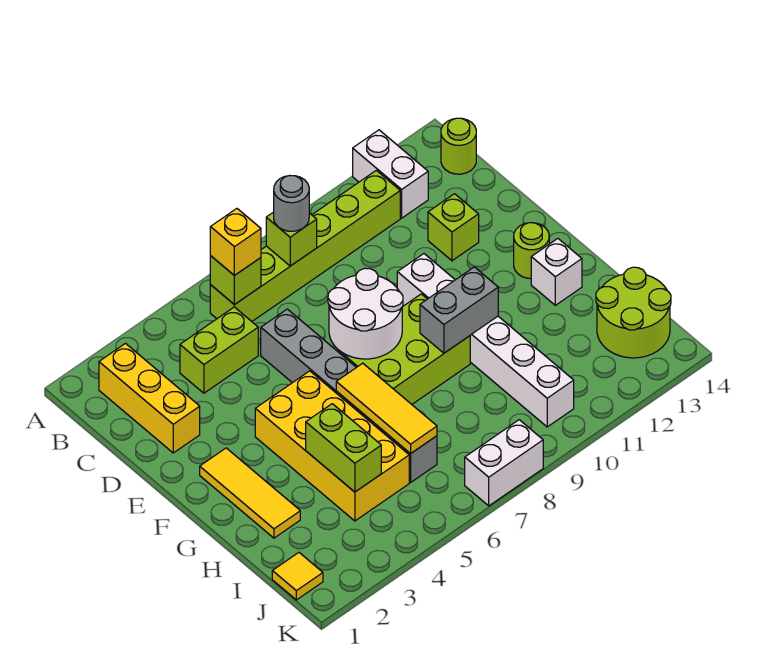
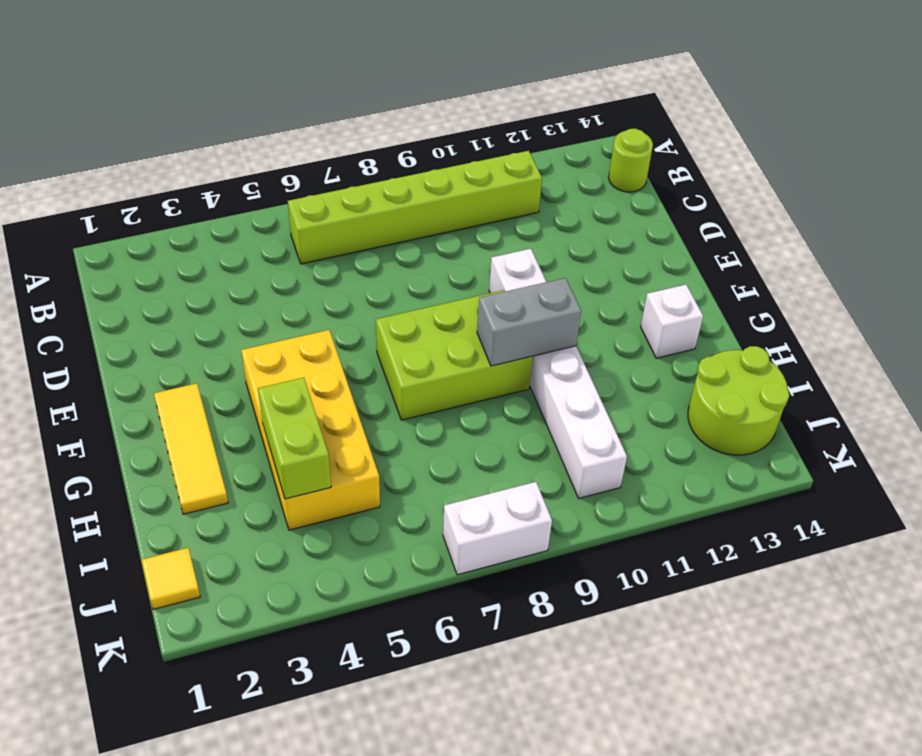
none -> white 1x2 brick [353,130,428,218]
none -> yellow 1x3 brick [99,344,200,453]
none -> lime 1x2 brick [180,307,258,393]

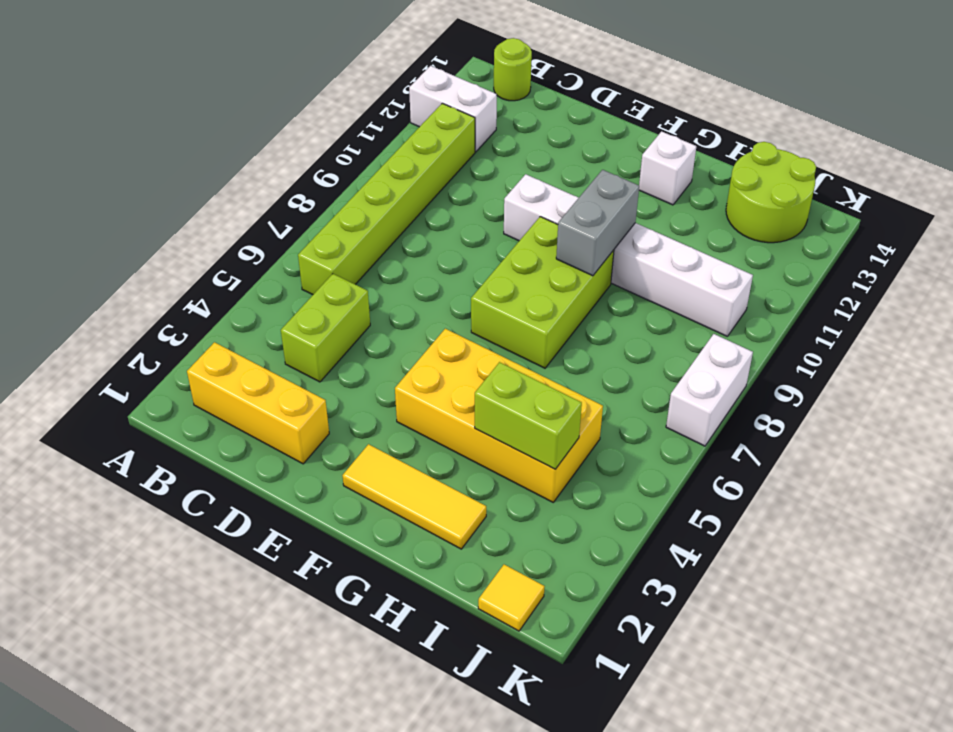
none -> grey 1x6 brick [261,309,437,482]
none -> lime 1x1 brick [428,194,479,261]
none -> lime 1x1 round brick [514,223,549,279]

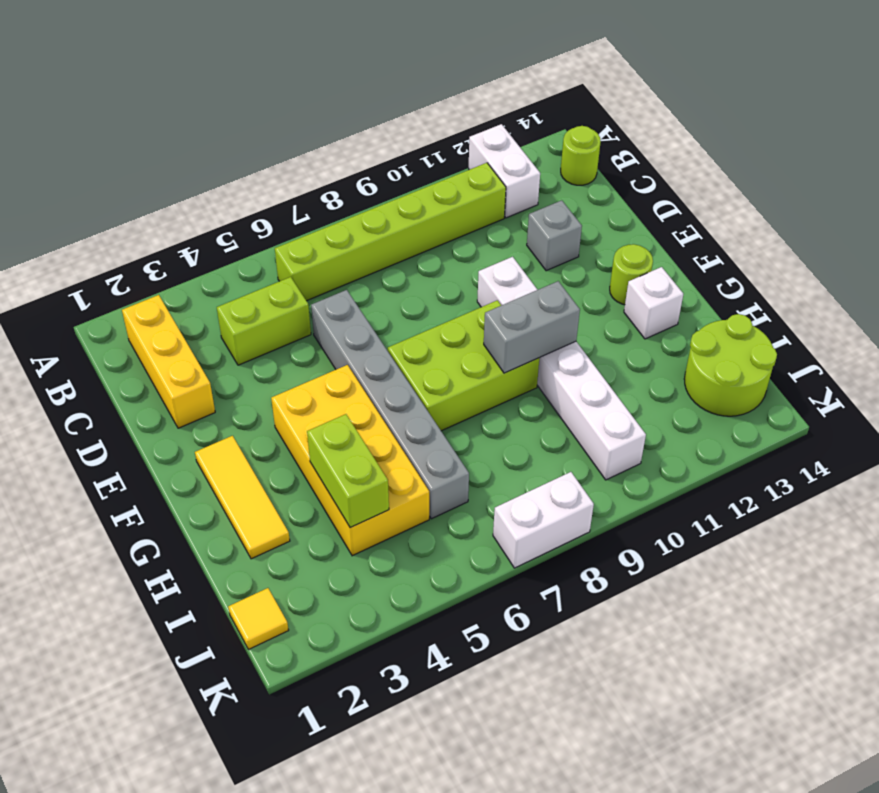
grey 1x1 brick [527,200,582,271] -> lime 1x1 brick [428,194,479,261]
none -> lime 1x1 brick [210,256,261,305]
none -> lime 1x1 brick [266,212,317,266]
none -> white 2x2 round brick [328,268,403,359]

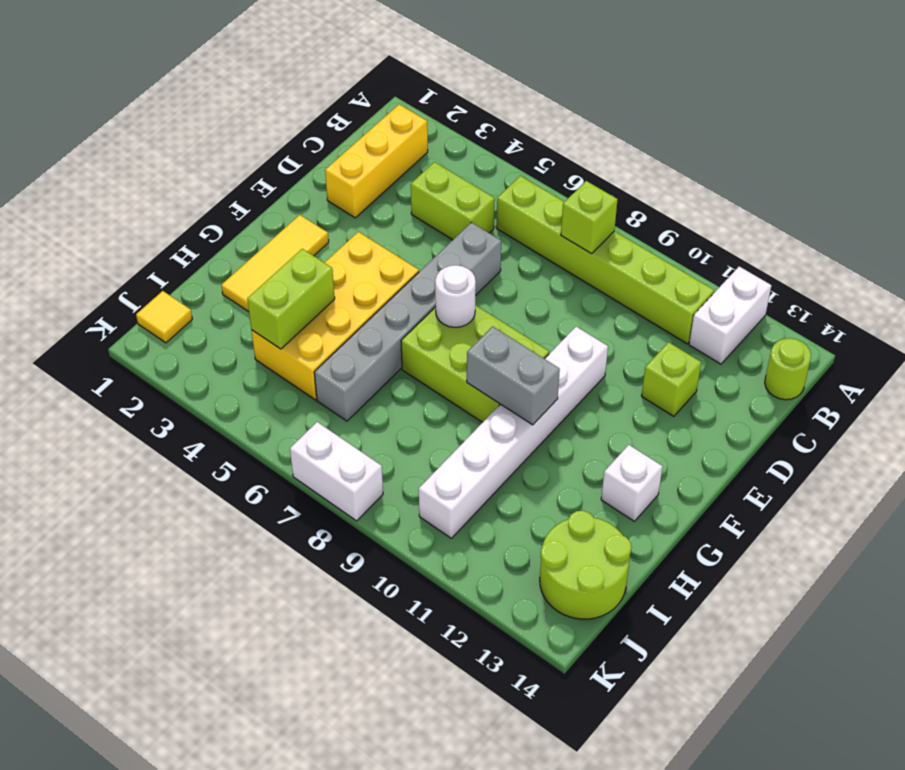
white 1x1 round brick [435,265,476,327] -> white 2x2 round brick [328,268,403,359]
none -> lime 1x1 round brick [514,223,549,279]
none -> lime 1x1 brick [210,256,261,305]
none -> yellow 1x3 tile [336,363,437,454]

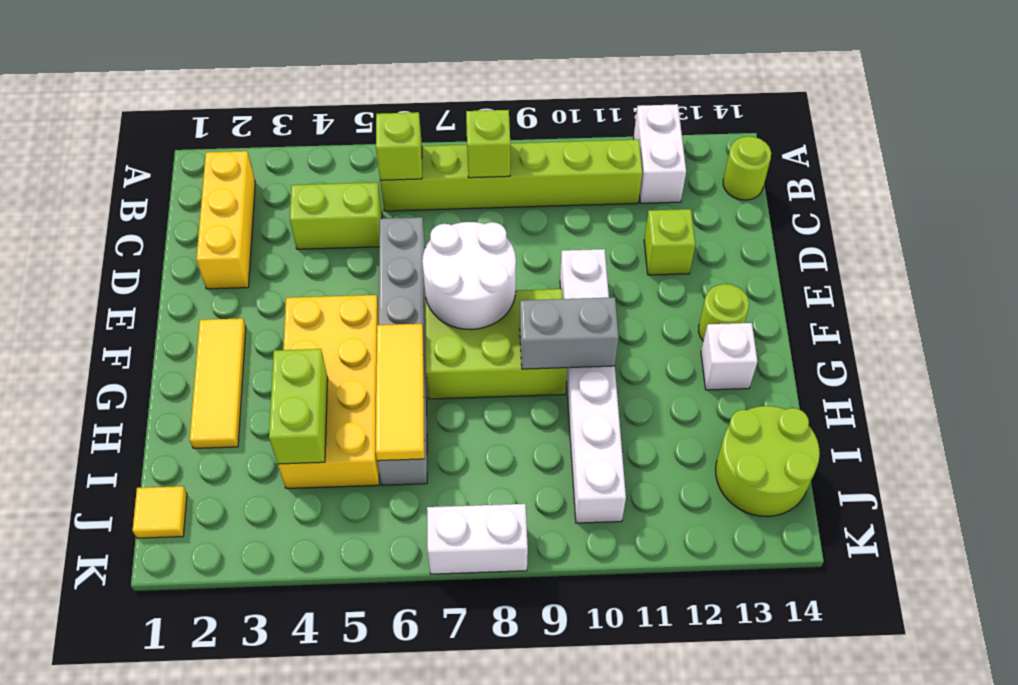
none -> yellow 1x1 brick [210,209,261,276]
none -> grey 1x1 round brick [274,176,309,231]

